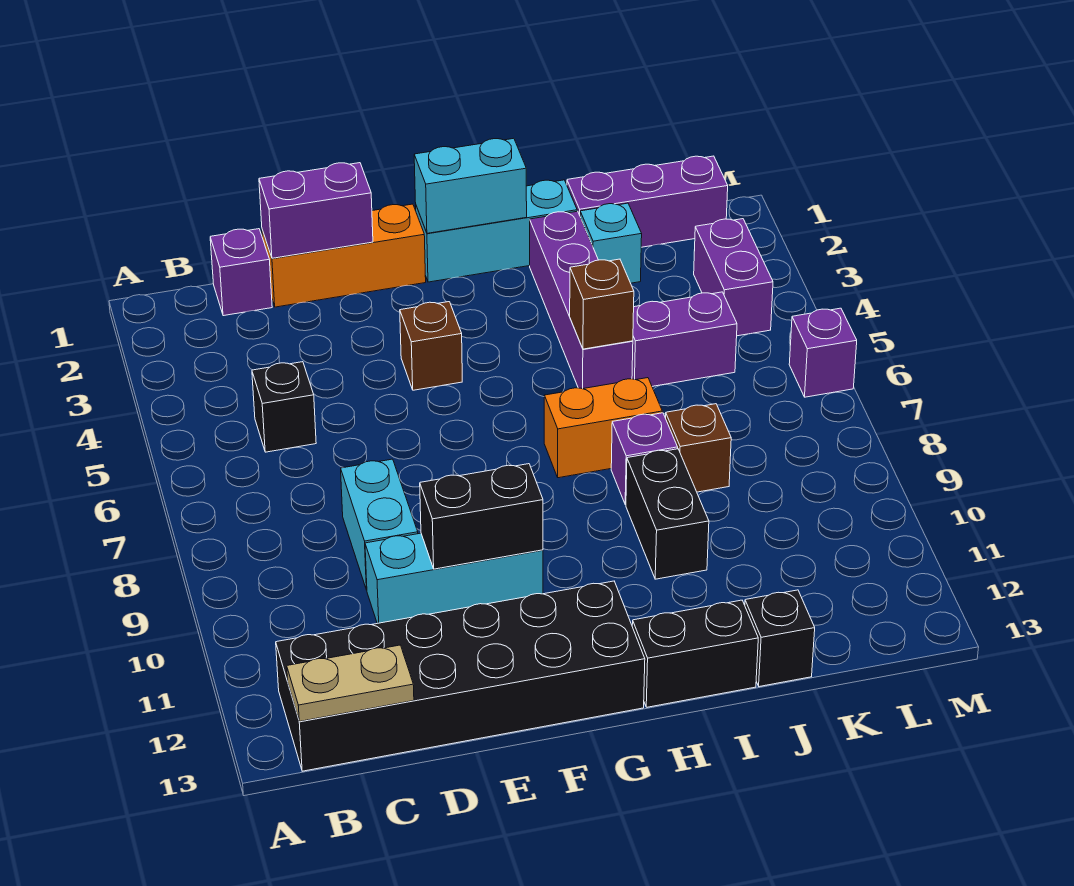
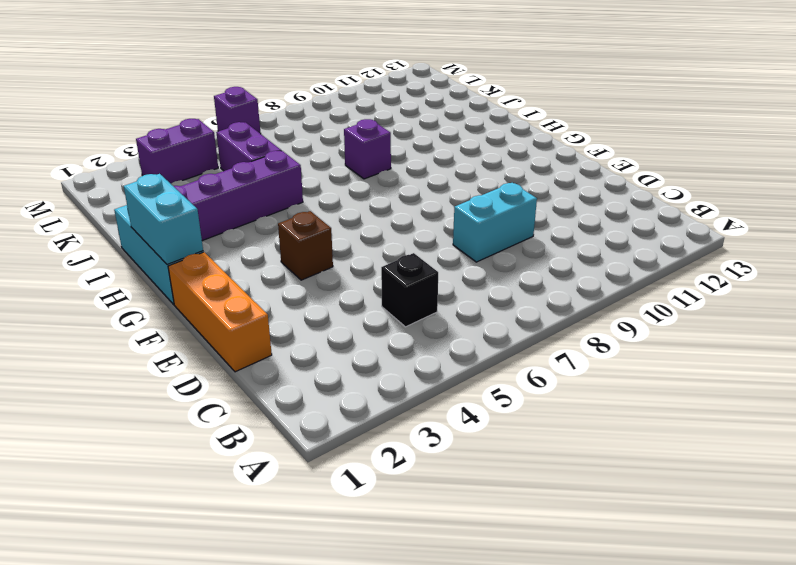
none -> black 2x6 brick [276,581,645,771]
none -> purple 1x1 brick [210,229,272,316]
none -> cyan 1x3 brick [365,533,543,623]

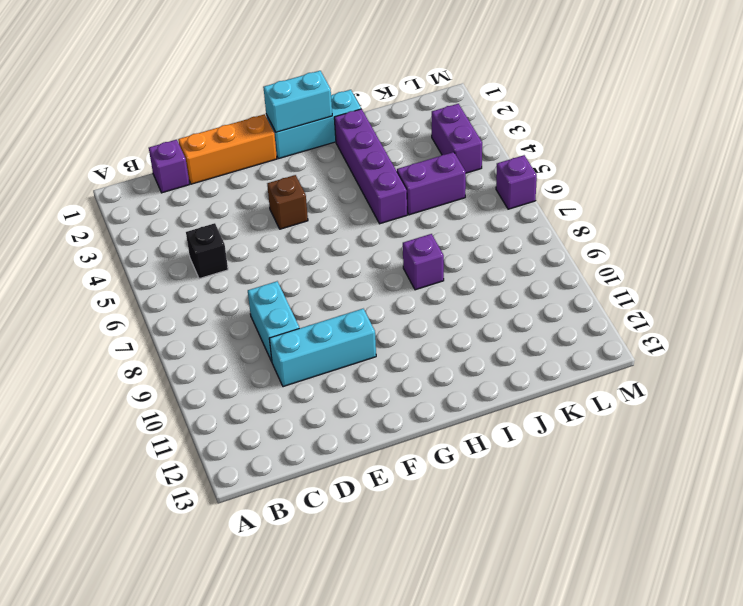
none -> black 2x6 brick [276,581,645,771]
none -> orange 1x2 brick [544,378,662,478]
none -> black 1x2 brick [632,600,758,707]

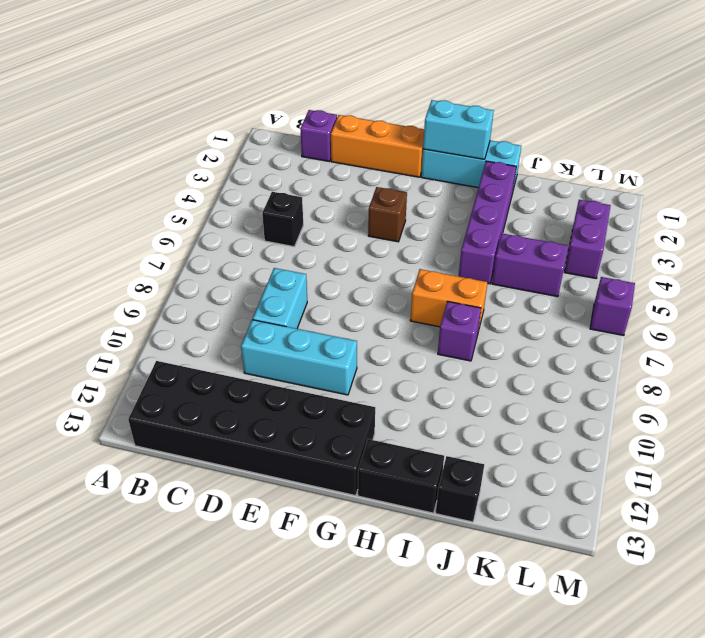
none -> black 1x2 brick [626,449,709,579]
none -> purple 1x3 brick [567,156,728,247]
none -> cyan 1x1 brick [580,203,642,283]

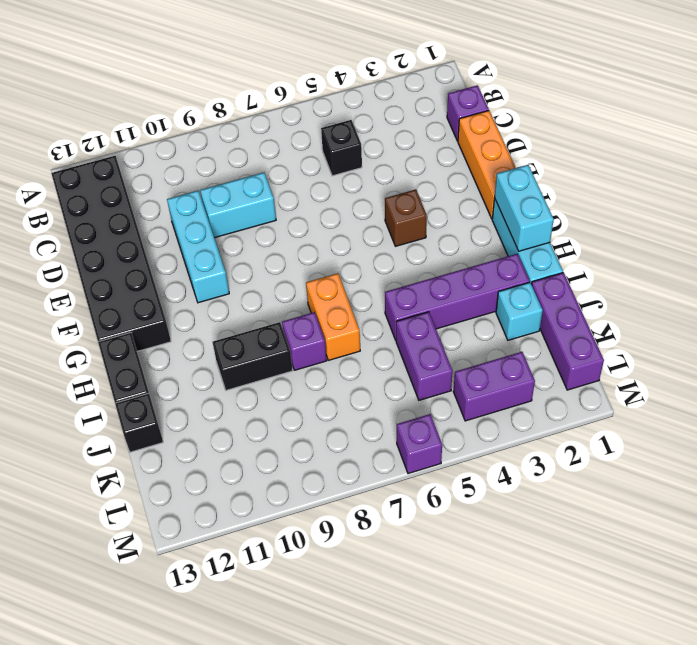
none -> brown 1x1 brick [666,404,731,492]
none -> tan 1x2 plate [287,645,414,721]
none -> purple 1x2 brick [259,163,373,258]

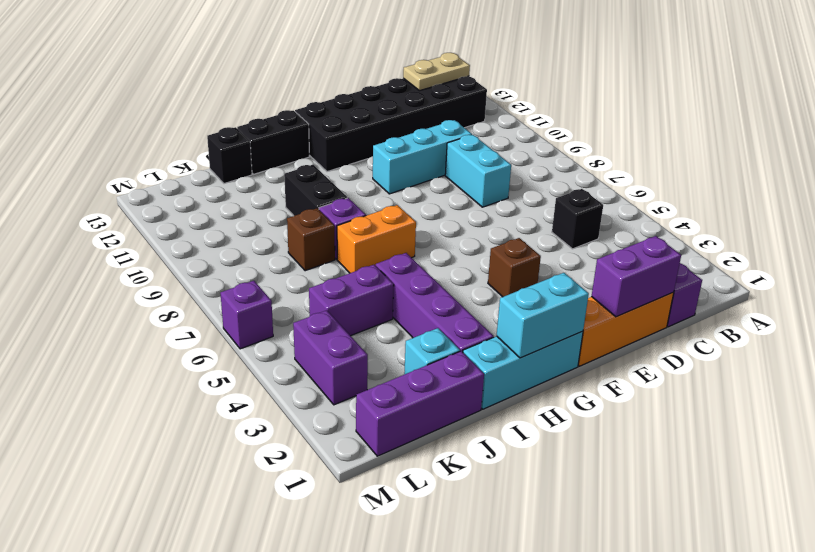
none -> black 1x2 brick [420,464,543,569]
none -> brown 1x1 brick [570,259,634,349]

